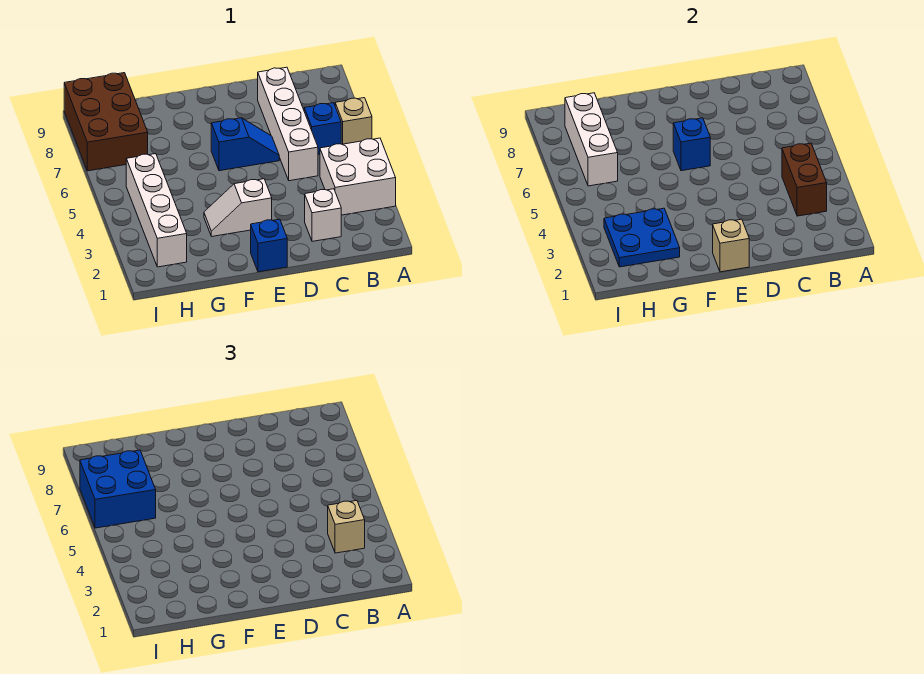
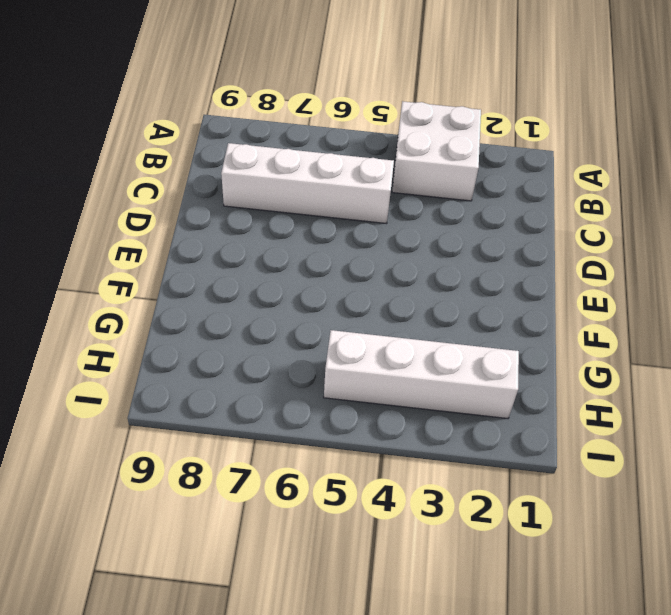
none -> tan 1x1 brick [335,98,372,144]
none -> blue 1x1 brick [304,103,341,154]
none -> white 1x1 brick [305,189,341,241]

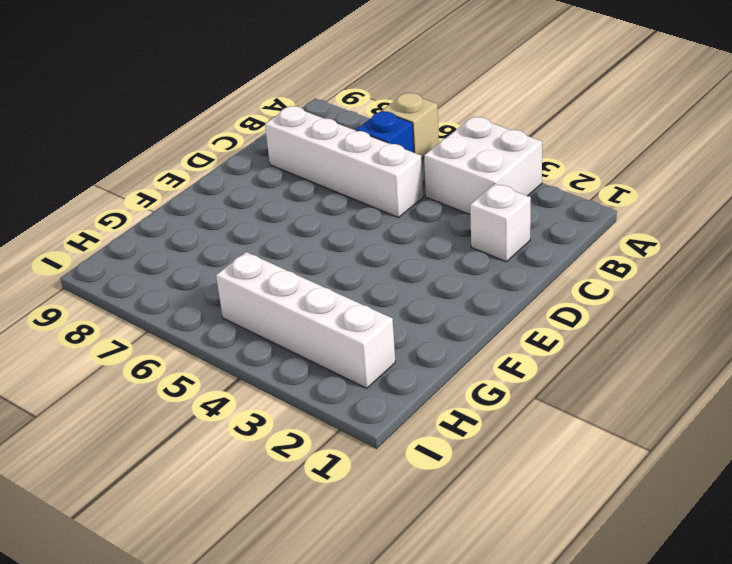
none -> blue 1x2 slope [211,118,279,171]
none -> blue 1x1 brick [251,219,287,272]
none -> white 1x2 slope [204,179,272,236]

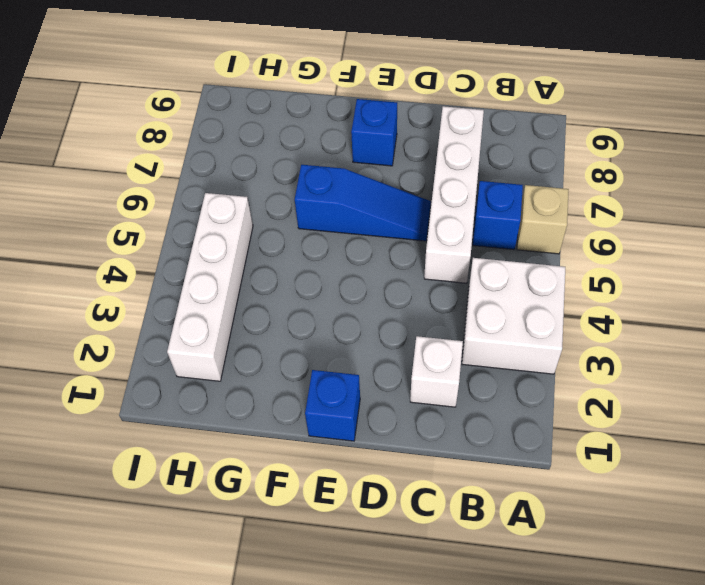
blue 1x3 slope [295,165,431,241] -> blue 1x2 slope [211,118,279,171]
blue 1x1 brick [351,99,397,166] -> blue 1x1 brick moved to [673,118,710,171]
none -> white 1x2 slope [204,179,272,236]
none -> brown 2x3 brick [64,73,148,171]
none -> brown 1x2 brick [782,143,827,216]

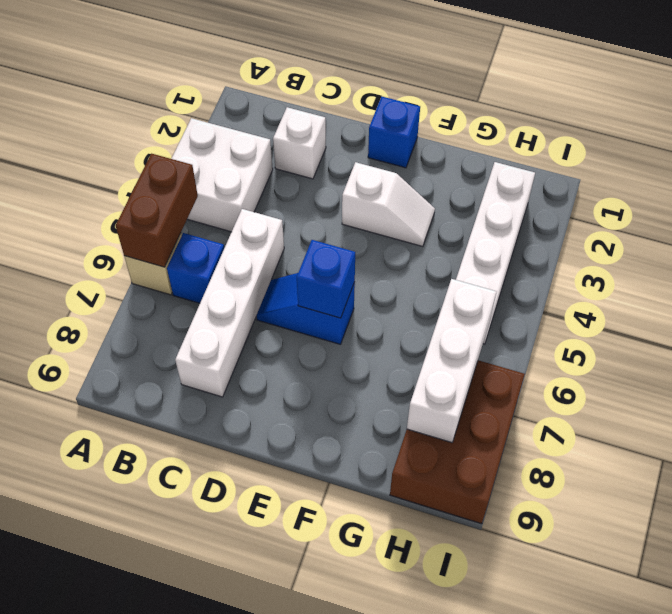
brown 1x2 brick [116,154,198,267] -> brown 1x2 brick moved to [782,143,827,216]
none -> tan 1x1 brick [713,219,749,272]
none -> blue 2x2 plate [604,208,680,267]
none -> tan 1x1 brick [328,501,365,553]

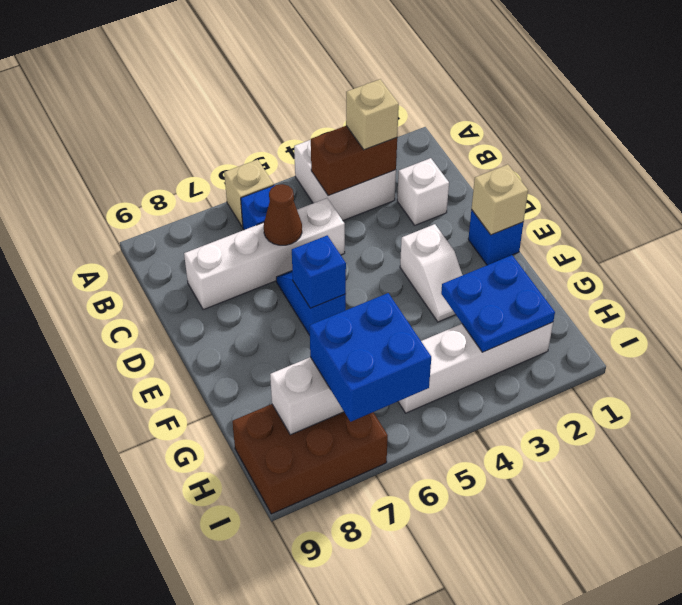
brown 1x1 cone [264,184,302,245] -> none

